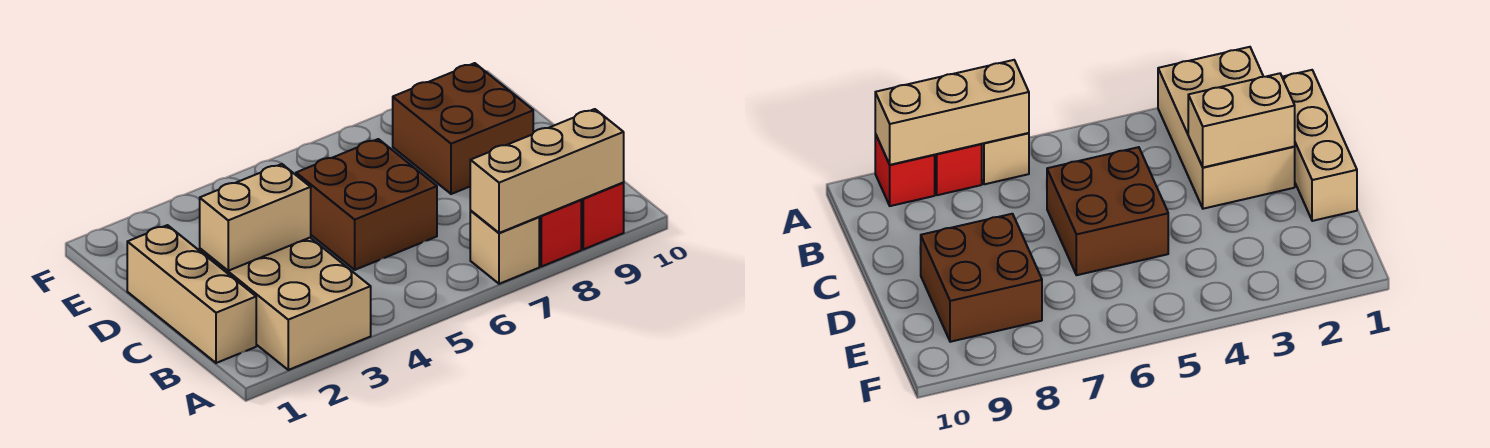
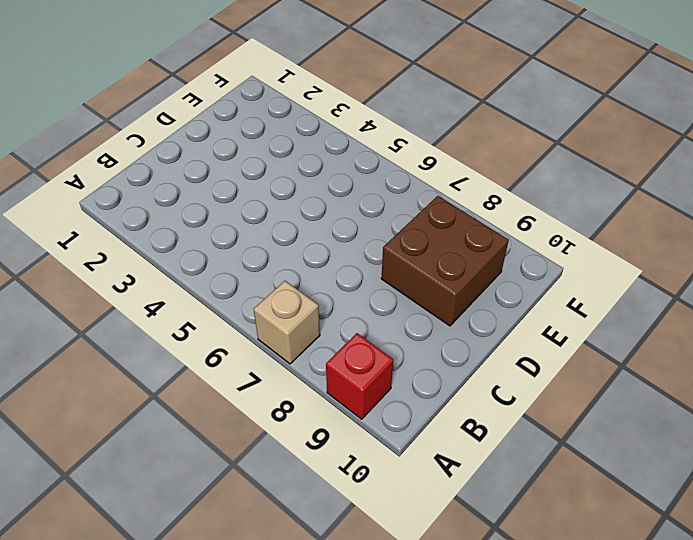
none -> tan 2x3 brick [200,238,371,370]
none -> red 1x1 brick [539,200,581,267]

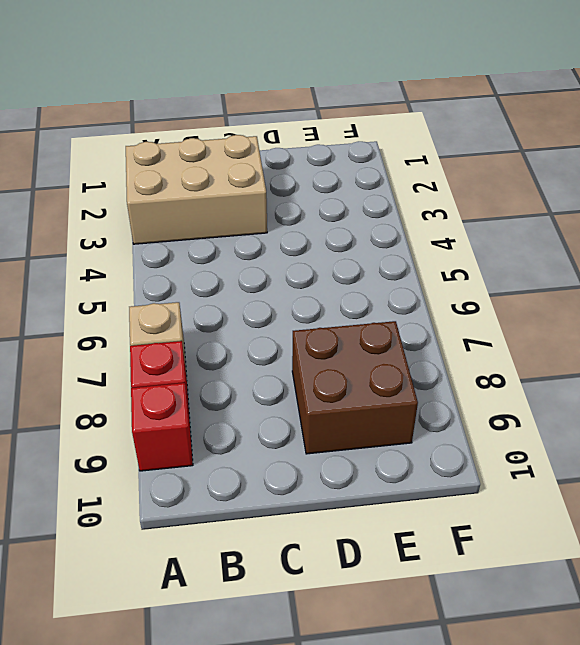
none -> tan 1x3 brick [127,225,256,363]
none -> brown 2x2 brick [296,139,437,270]

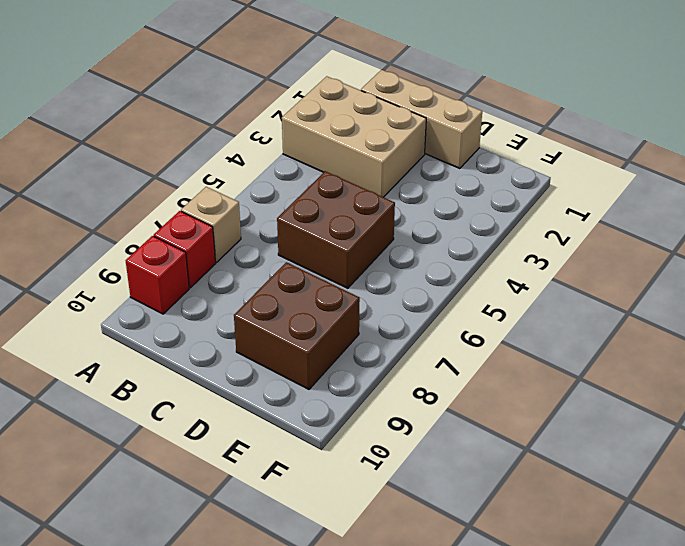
none -> tan 1x3 brick [470,109,624,233]
none -> tan 1x2 brick [200,164,311,271]

